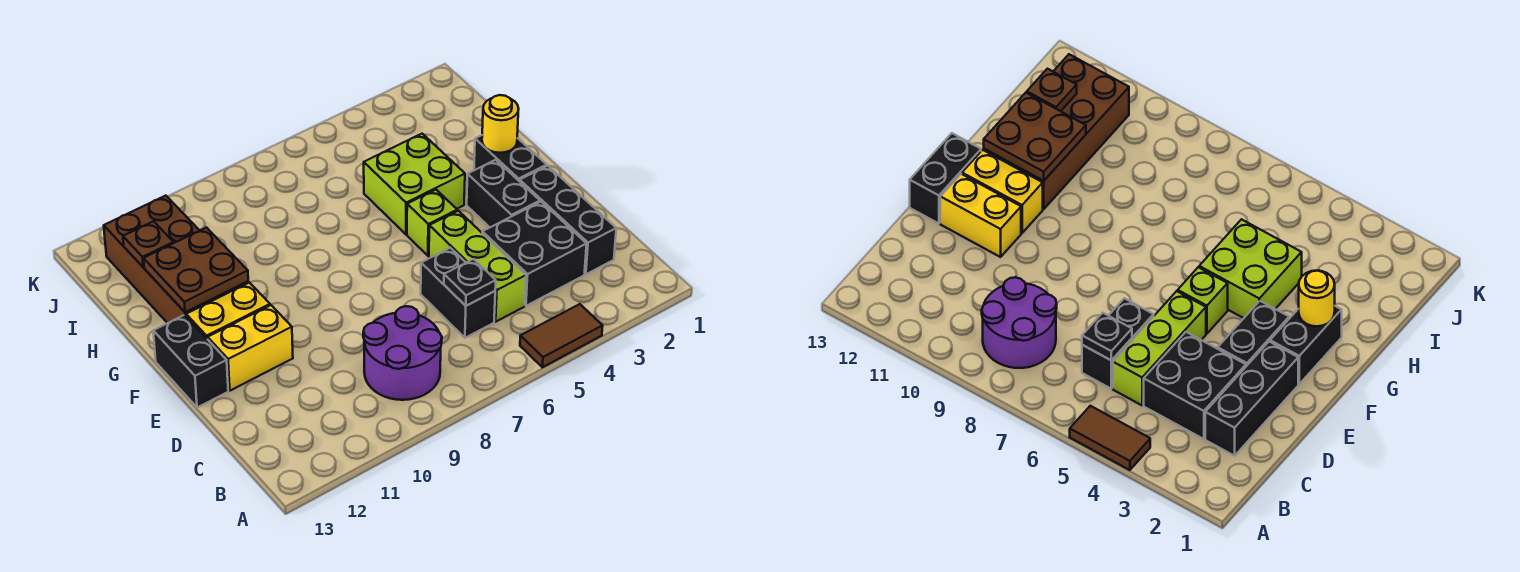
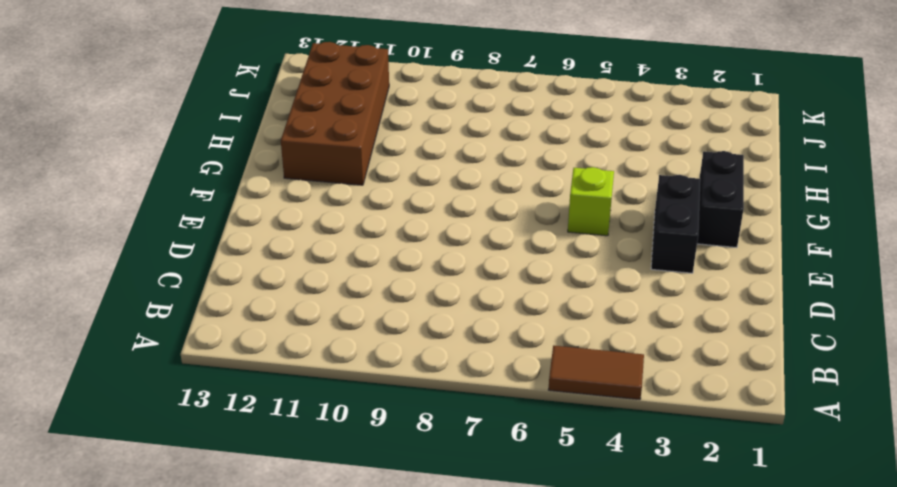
none -> purple 2x2 round brick [363,306,442,400]
none -> black 1x3 brick [520,166,616,274]
none -> black 2x2 brick [482,202,587,306]

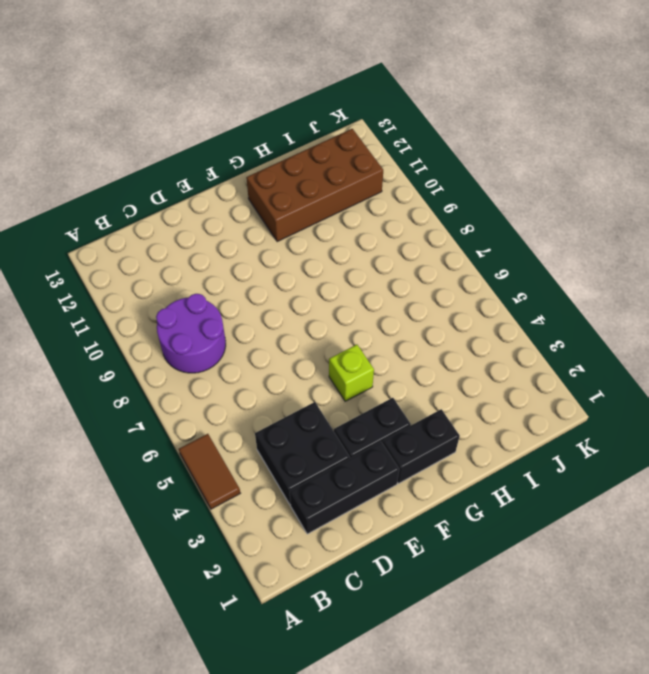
none -> lime 1x3 brick [429,211,526,322]
none -> black 1x2 brick [421,248,495,338]
none -> yellow 1x2 brick [208,305,293,391]

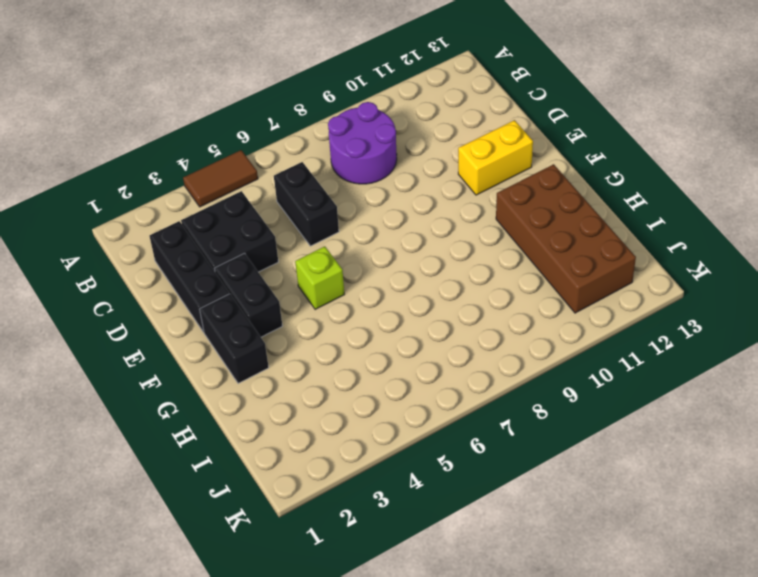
none -> lime 1x3 brick [429,211,526,322]
none -> black 1x2 brick [153,315,228,408]
none -> yellow 1x2 brick [186,282,270,339]

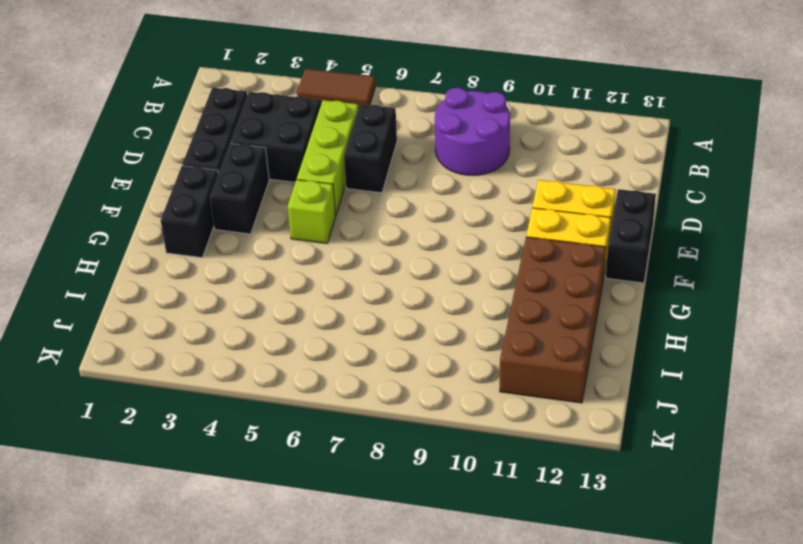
none -> lime 2x2 brick [364,134,465,234]
none -> black 1x1 plate [444,259,496,306]
none -> yellow 1x1 round brick [482,95,519,153]

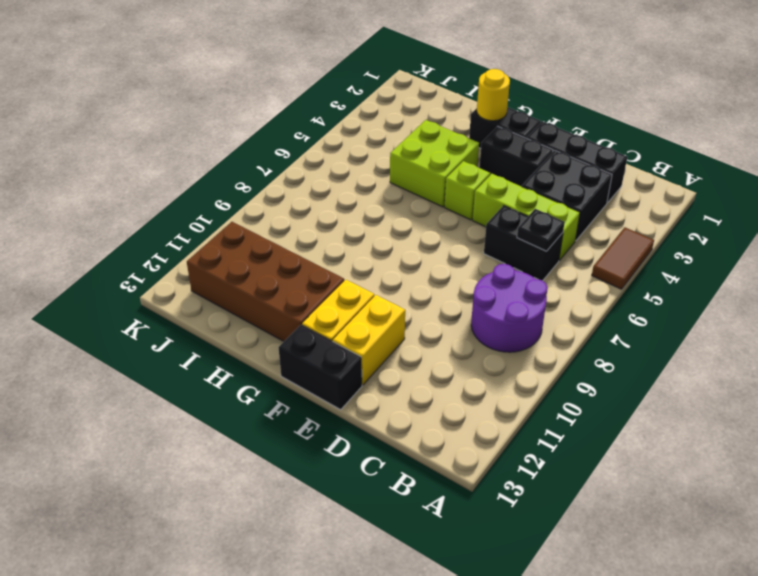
none -> brown 2x2 plate [143,228,248,312]
none -> brown 1x1 plate [123,221,173,267]

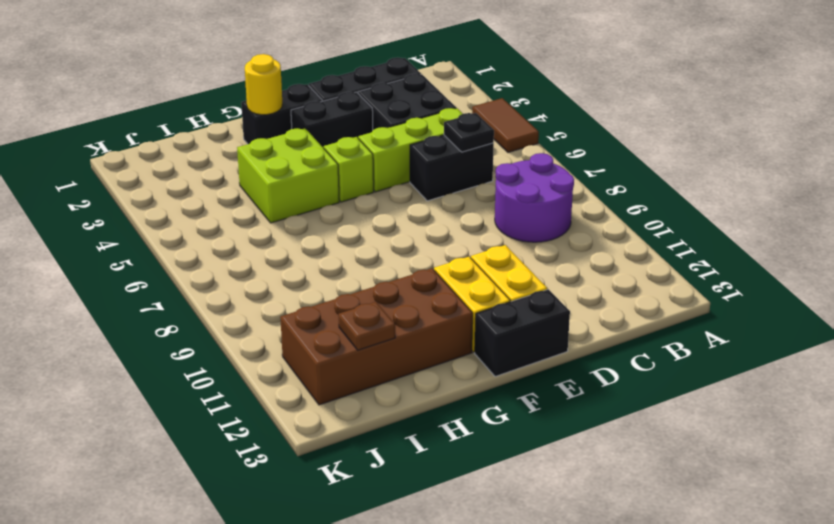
none -> brown 2x2 plate [143,228,248,312]

